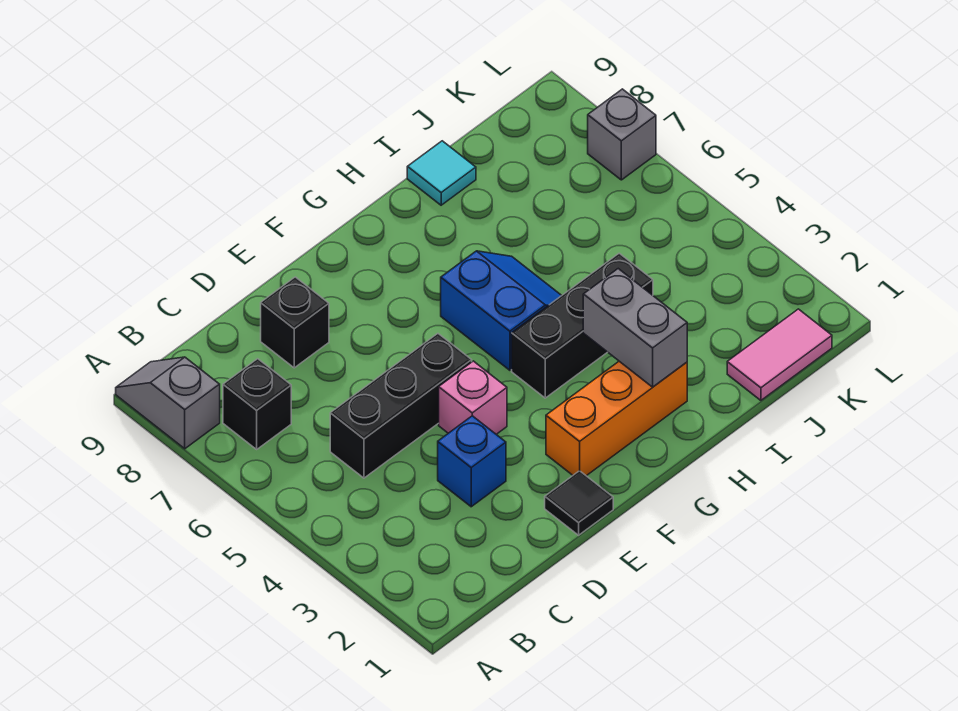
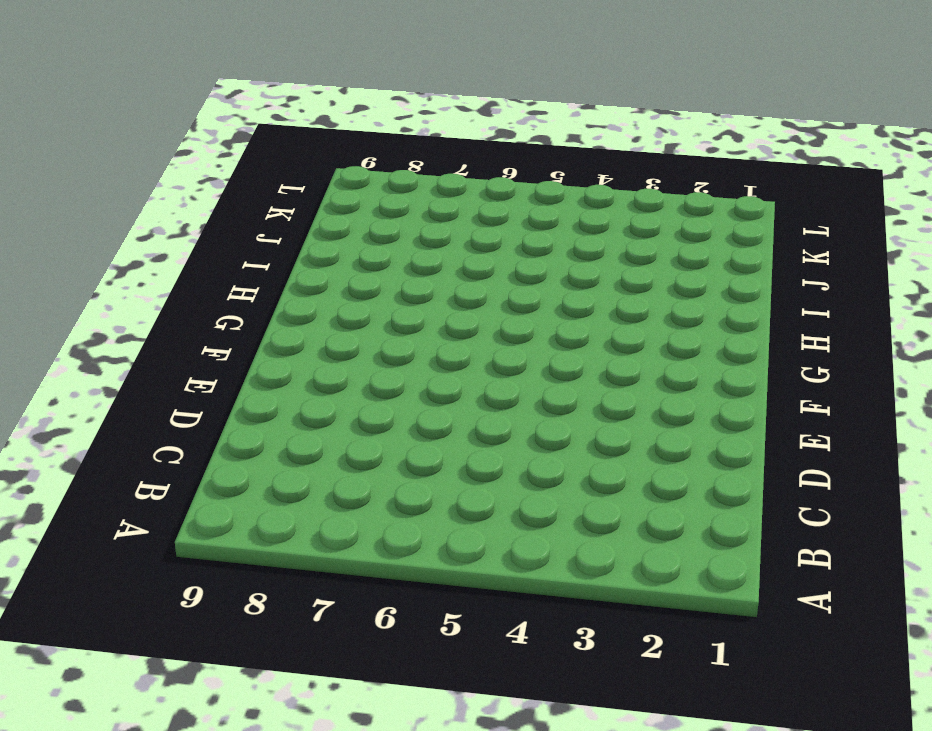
none -> grey 1x2 slope [116,357,220,449]
none -> black 1x1 brick [223,359,291,449]
none -> black 1x3 brick [330,334,472,478]

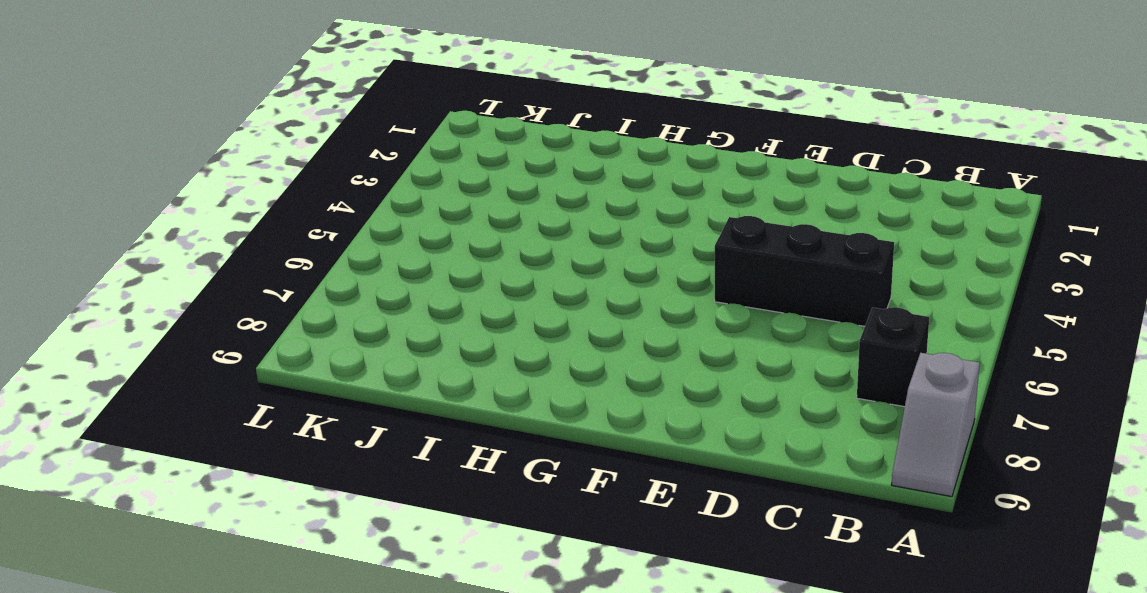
none -> blue 1x1 brick [438,416,506,507]
none -> black 1x1 brick [261,277,329,368]
none -> black 1x1 tile [545,471,613,535]

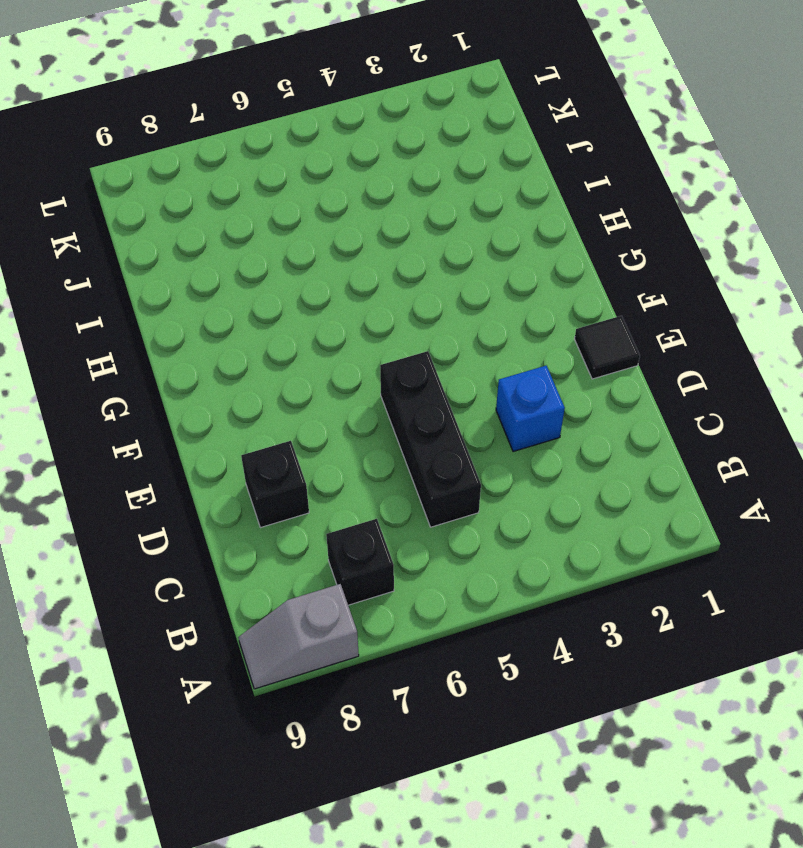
none -> pink 1x1 brick [439,361,507,434]
none -> orange 1x3 brick [546,361,687,476]
none -> black 1x3 brick [512,253,653,398]

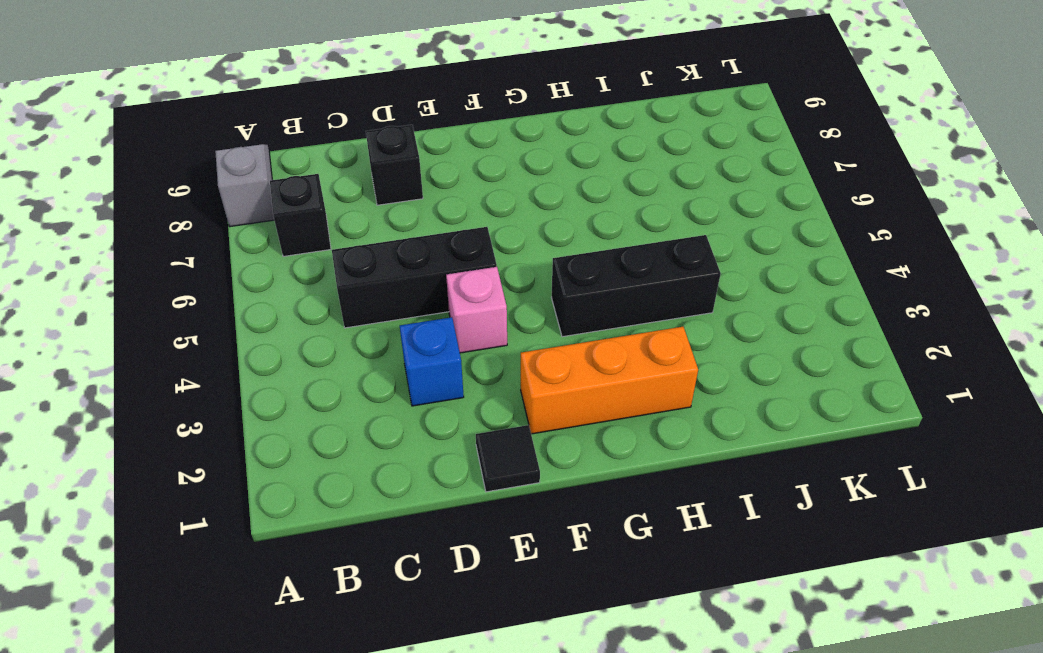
none -> blue 2x2 slope [441,251,562,370]
none -> cyan 1x1 tile [407,141,476,205]
none -> pink 1x2 tile [727,309,832,400]

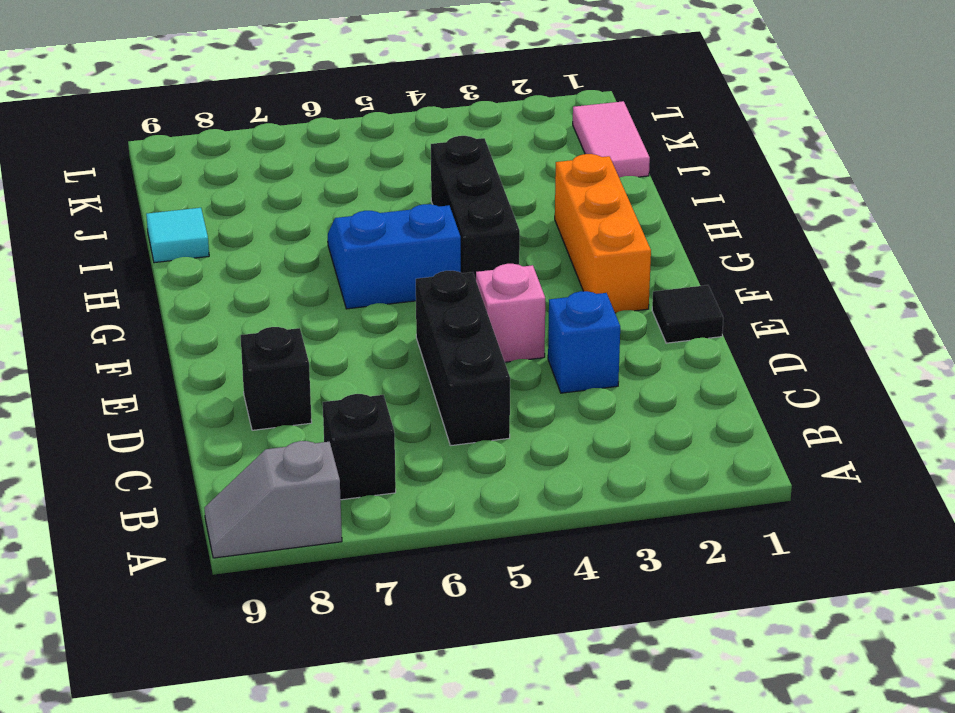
none -> grey 1x1 brick [588,89,656,180]
none -> grey 1x2 brick [583,269,687,387]

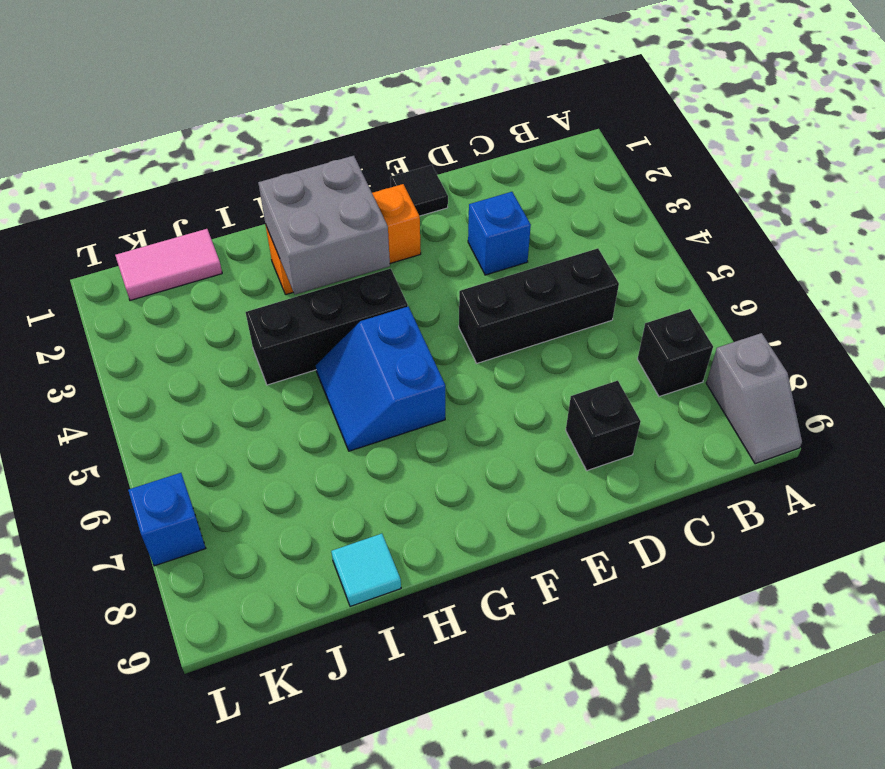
grey 2x2 brick [258,156,390,294] -> grey 1x2 brick [583,269,687,387]
blue 1x1 brick [128,473,206,566] -> grey 1x1 brick [588,89,656,180]
none -> pink 1x1 brick [439,361,507,434]

